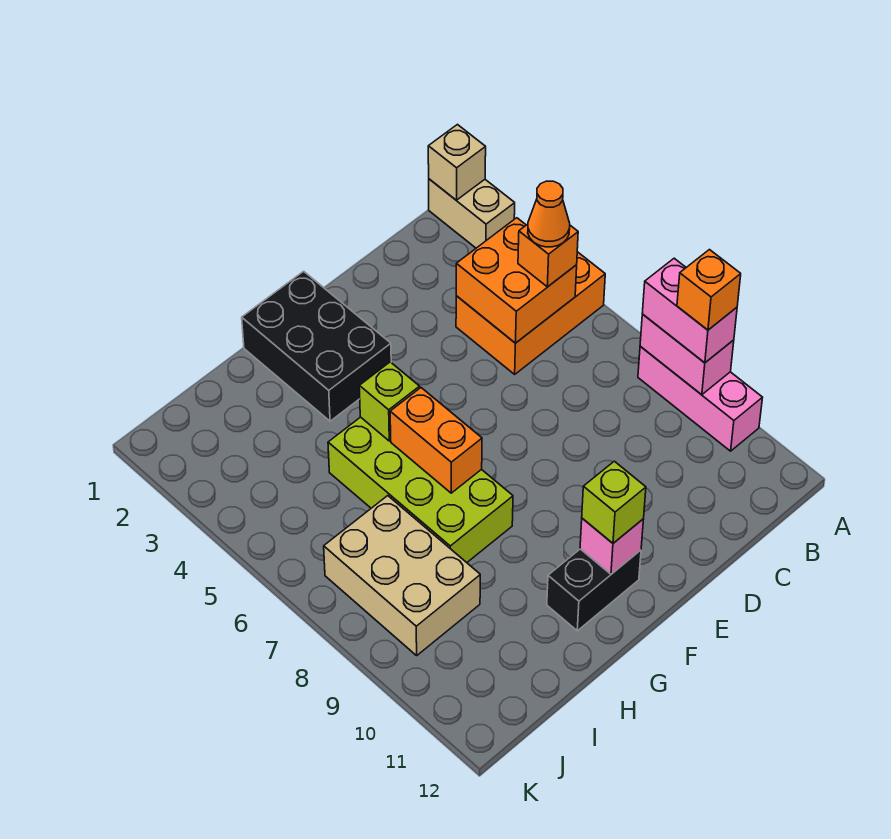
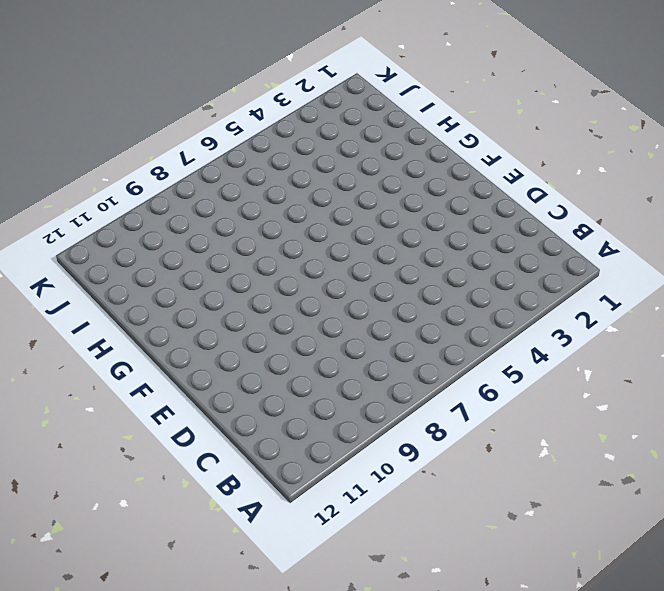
none -> tan 1x2 brick [429,179,515,248]
none -> orange 2x3 brick [456,252,605,374]
none -> pink 1x3 brick [638,347,763,451]

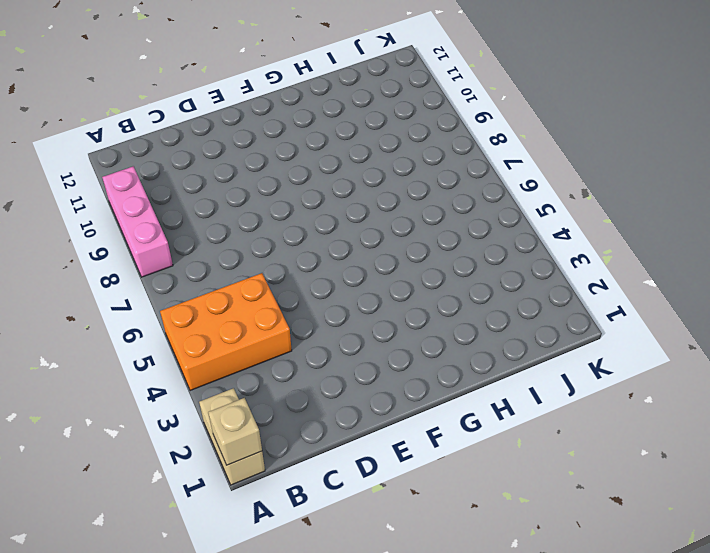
none -> black 2x3 brick [242,271,391,421]
none -> black 1x2 brick [547,549,641,631]
none -> lime 2x4 brick [328,417,513,563]

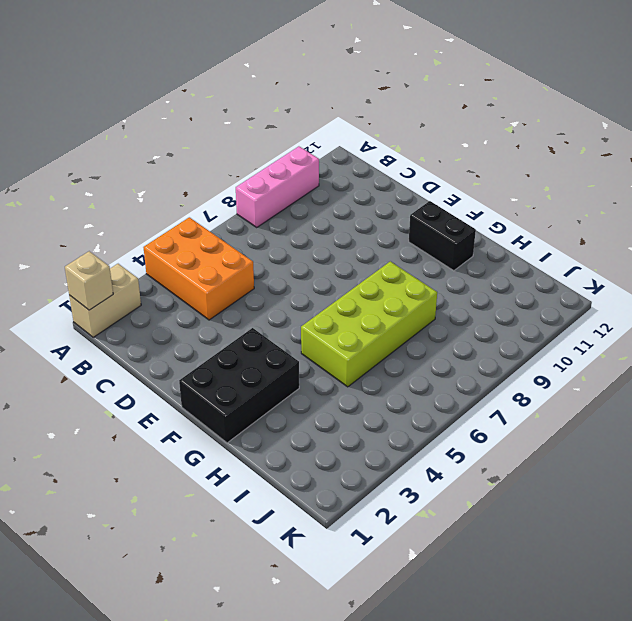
none -> tan 2x3 brick [324,496,480,656]
none -> pink 1x2 brick [640,314,734,395]
none -> orange 2x2 brick [456,218,577,343]

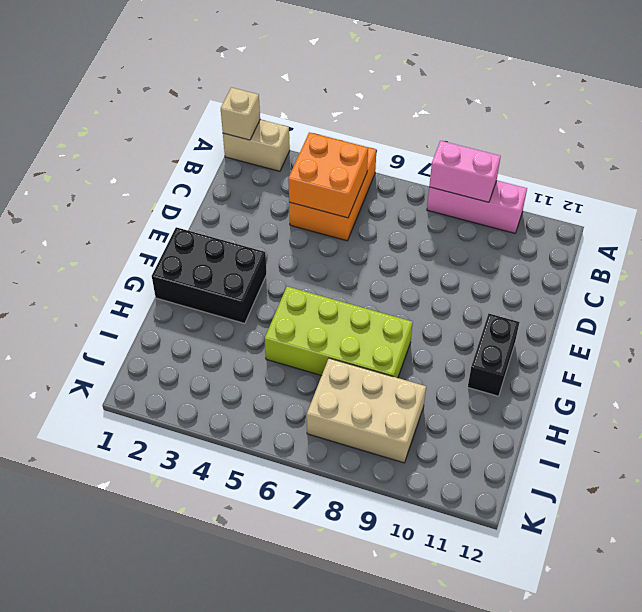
none -> pink 1x1 brick [580,518,644,574]
none -> lime 1x1 brick [359,362,420,441]
none -> orange 1x2 brick [390,388,482,493]

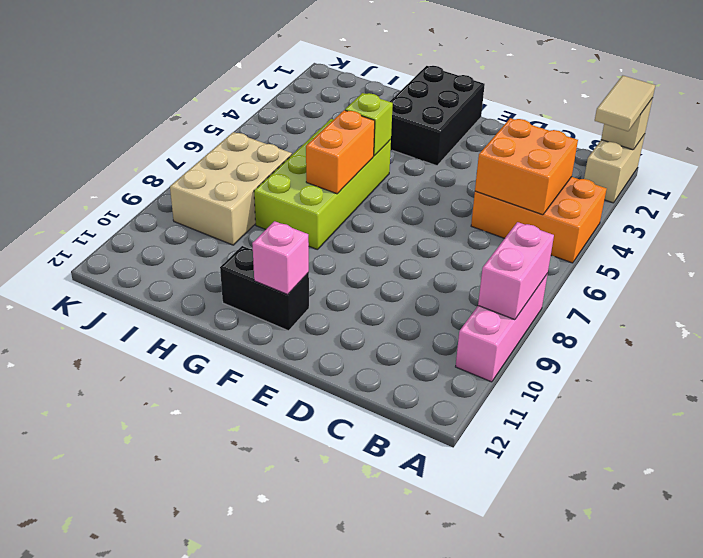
tan 1x2 tile [595,75,655,131] -> none
none -> pink 1x2 brick [642,258,737,363]
none -> orange 1x1 brick [518,224,578,287]
none -> lime 1x1 brick [582,461,646,543]

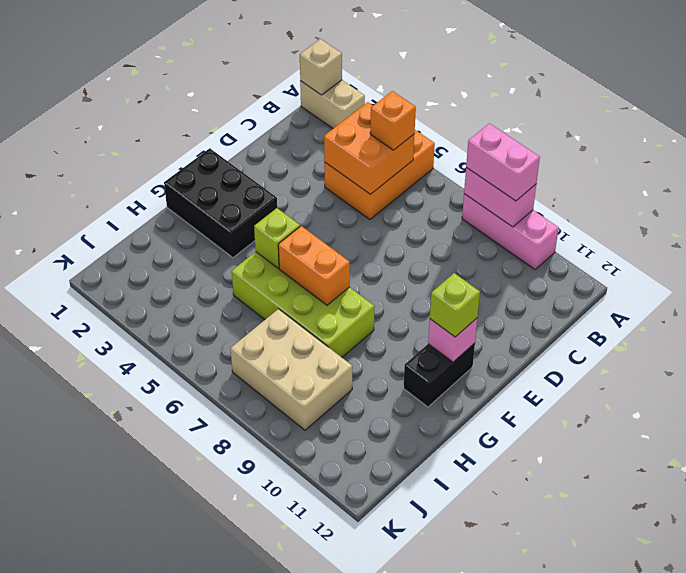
none -> orange 1x1 brick [677,250,741,330]
none -> orange 1x1 cone [528,181,570,247]

